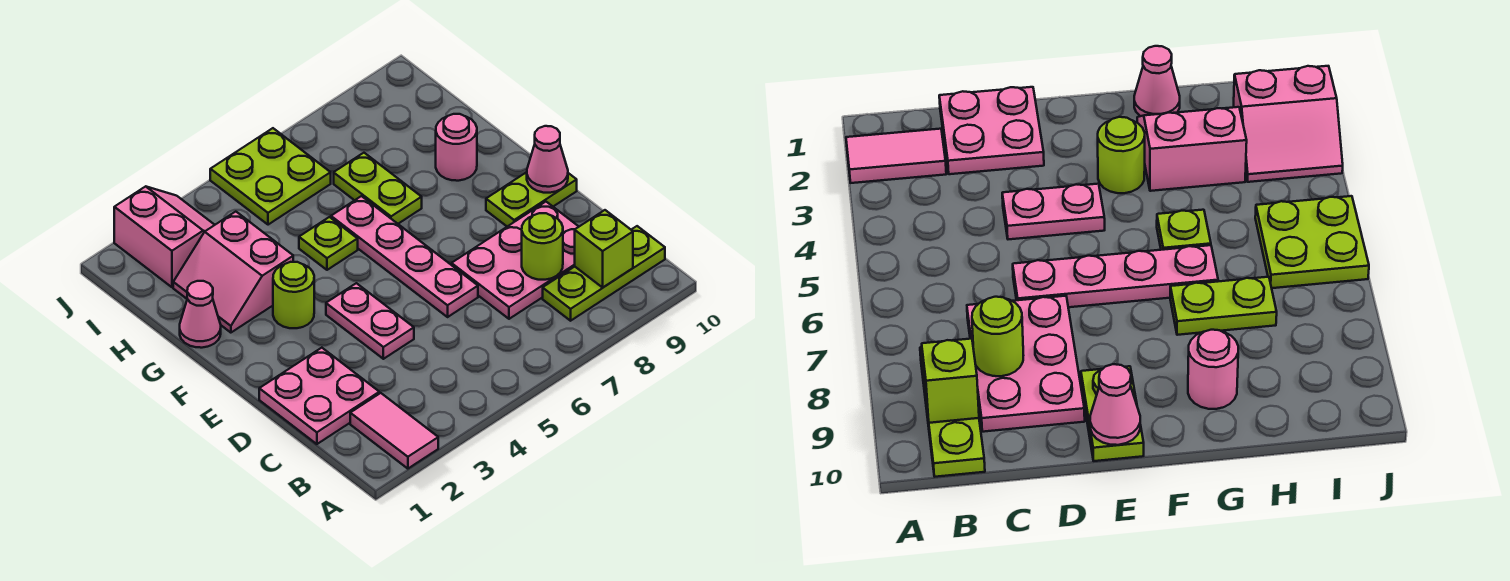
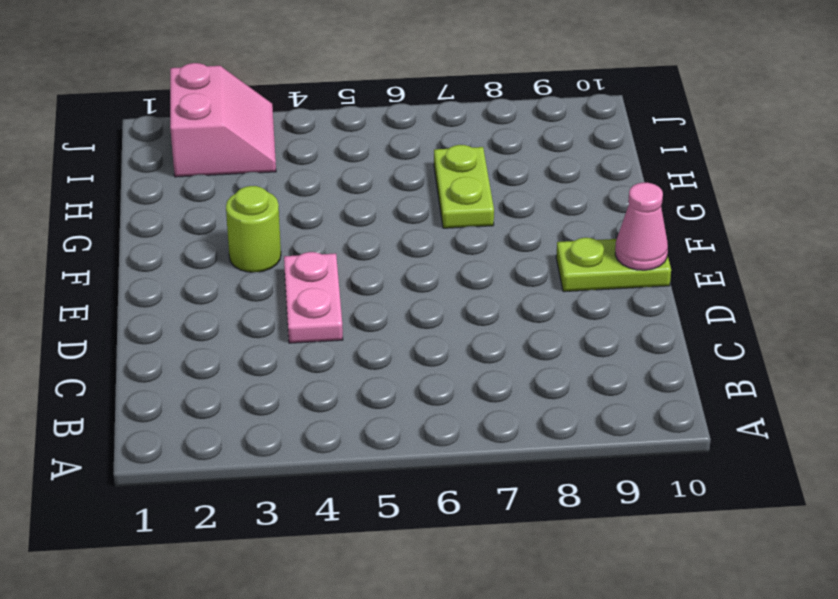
none -> pink 1x2 tile [350,393,438,469]
none -> lime 1x3 plate [543,226,665,321]
none -> pink 2x2 plate [259,348,379,444]

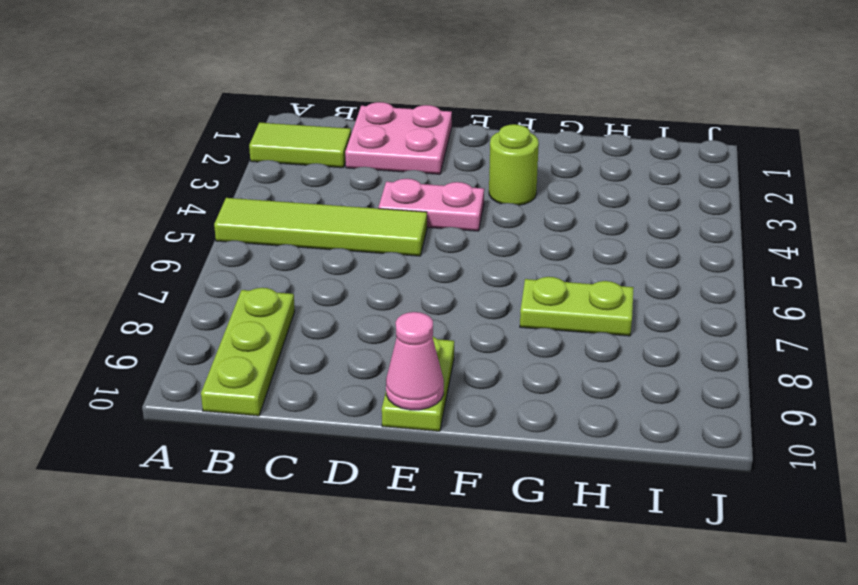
lime 1x2 tile [249,123,351,168] -> pink 1x2 tile [350,393,438,469]
lime 1x4 tile [214,198,427,256] -> none
none -> pink 2x3 plate [451,202,579,319]
none -> pink 1x4 plate [331,196,478,317]
none -> pink 1x1 cone [180,281,221,348]

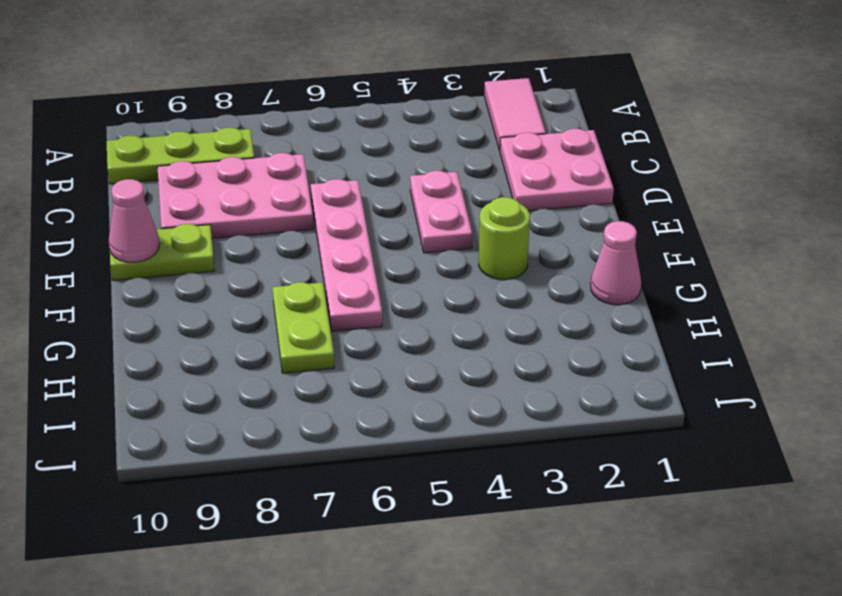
none -> pink 2x2 slope [173,212,293,333]
none -> lime 1x1 plate [299,217,358,270]
none -> pink 1x1 round brick [436,114,477,181]

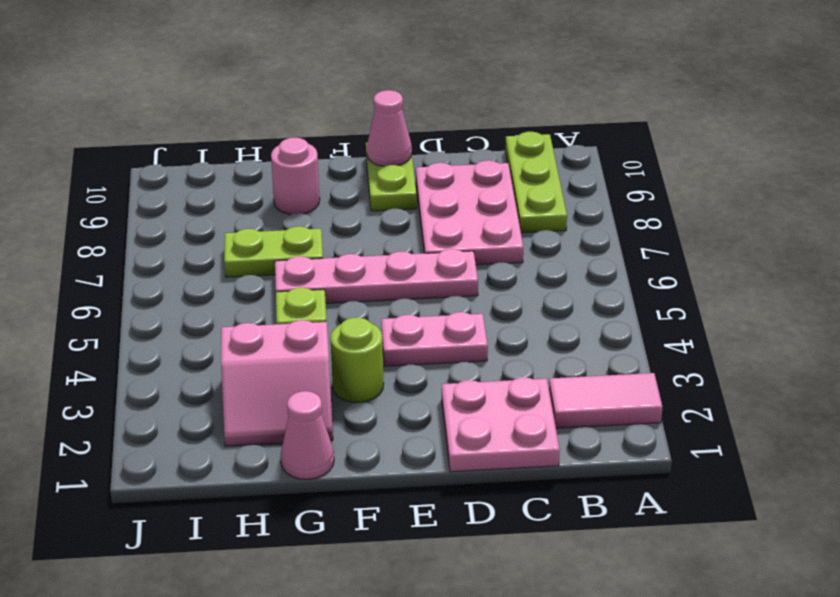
none -> pink 2x2 slope [114,186,214,287]
none -> lime 2x2 plate [210,128,331,225]
none -> lime 1x1 brick [575,210,633,287]

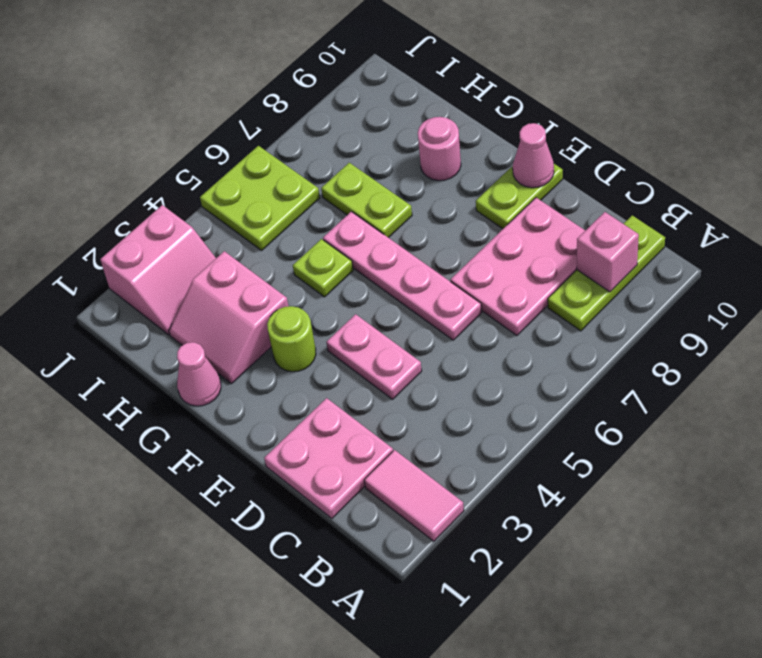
pink 1x1 brick [577,212,639,292] -> lime 1x1 brick [575,210,633,287]
pink 2x2 slope [100,205,216,335] -> pink 2x2 slope turned to [114,186,214,287]
none -> lime 1x1 round brick [522,213,563,280]

